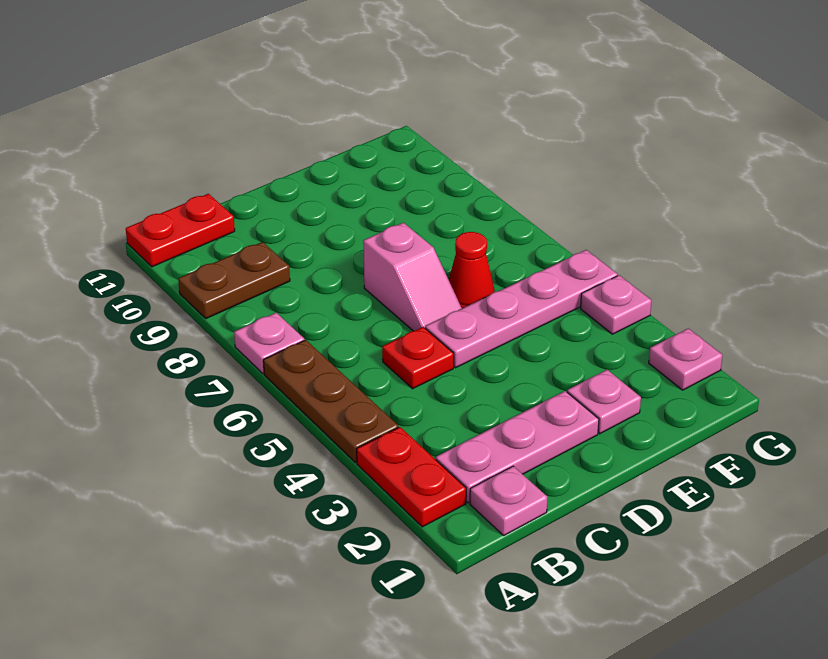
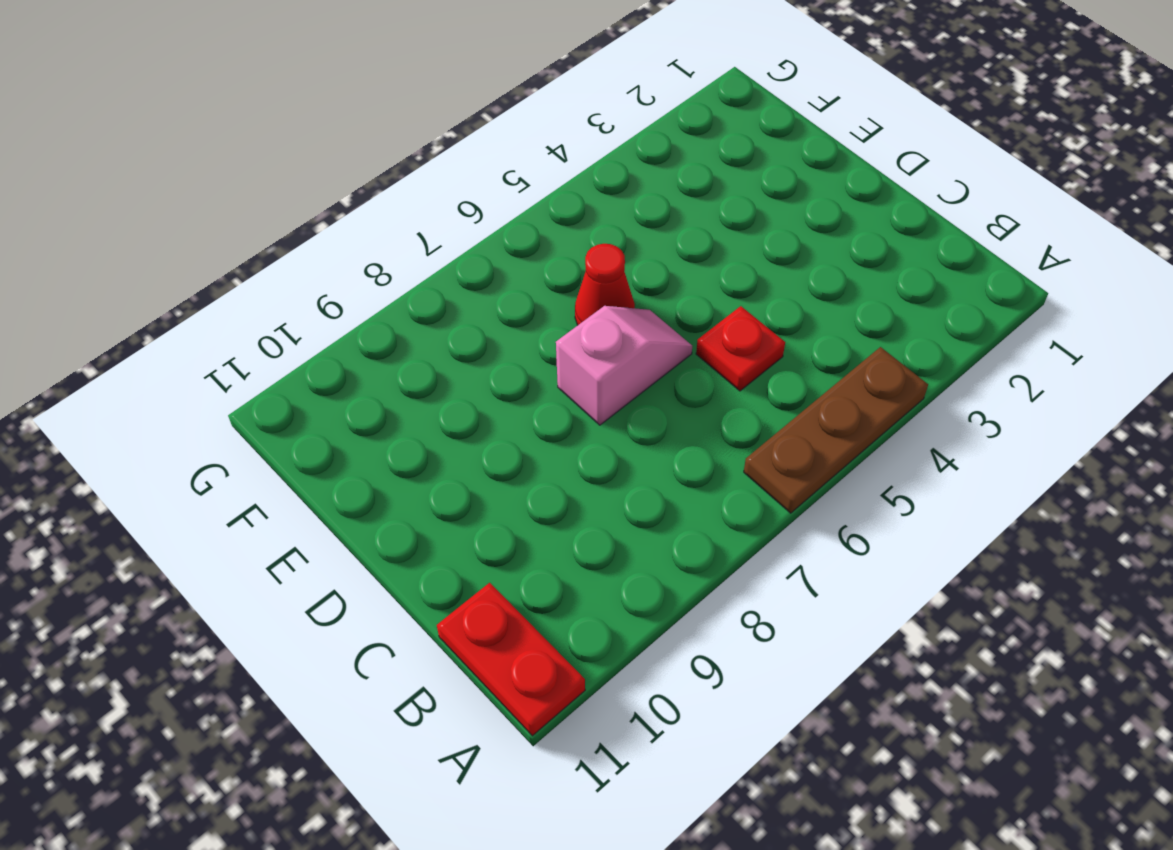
none -> red 1x2 plate [357,427,466,527]
none -> pink 1x1 plate [234,313,304,374]
none -> brown 1x2 plate [178,242,290,318]

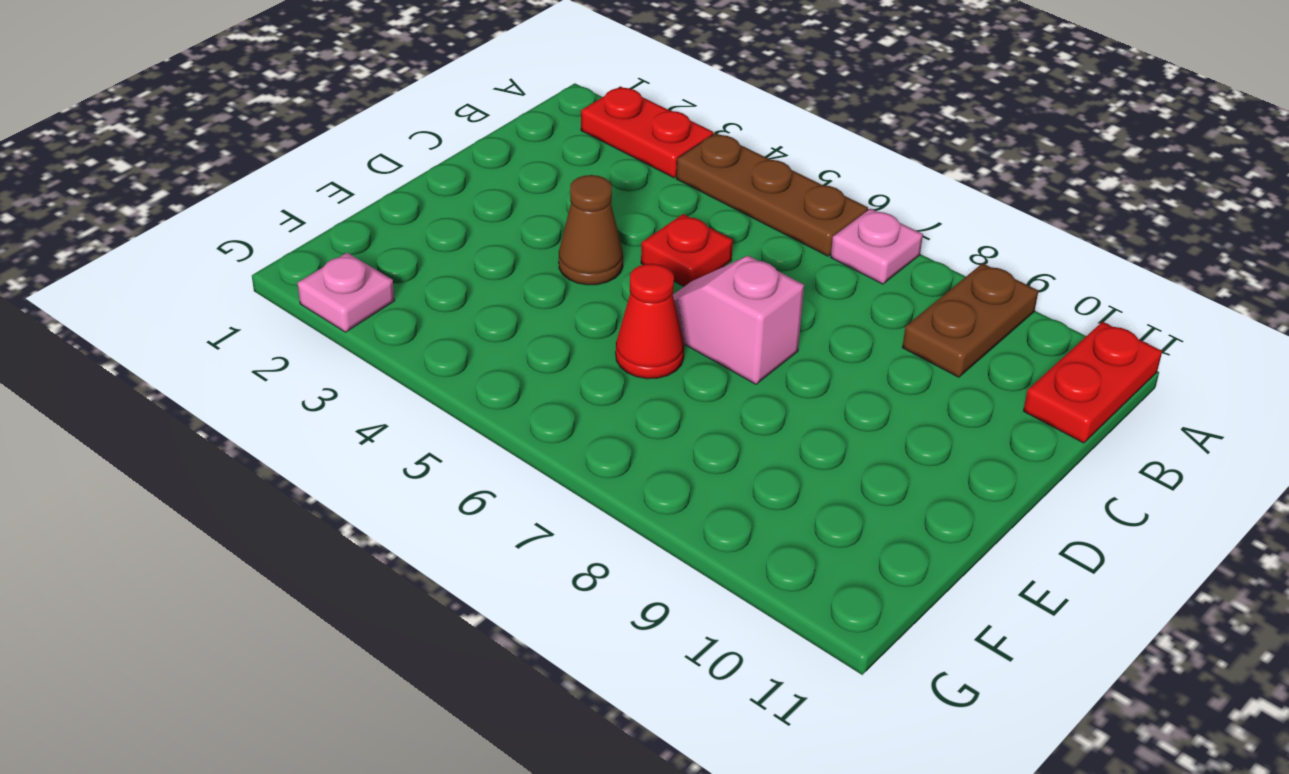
brown 1x1 cone [559,175,623,285] -> none
none -> pink 1x1 plate [470,466,547,535]
none -> pink 1x3 plate [436,391,599,503]
none -> pink 1x4 plate [425,250,618,368]

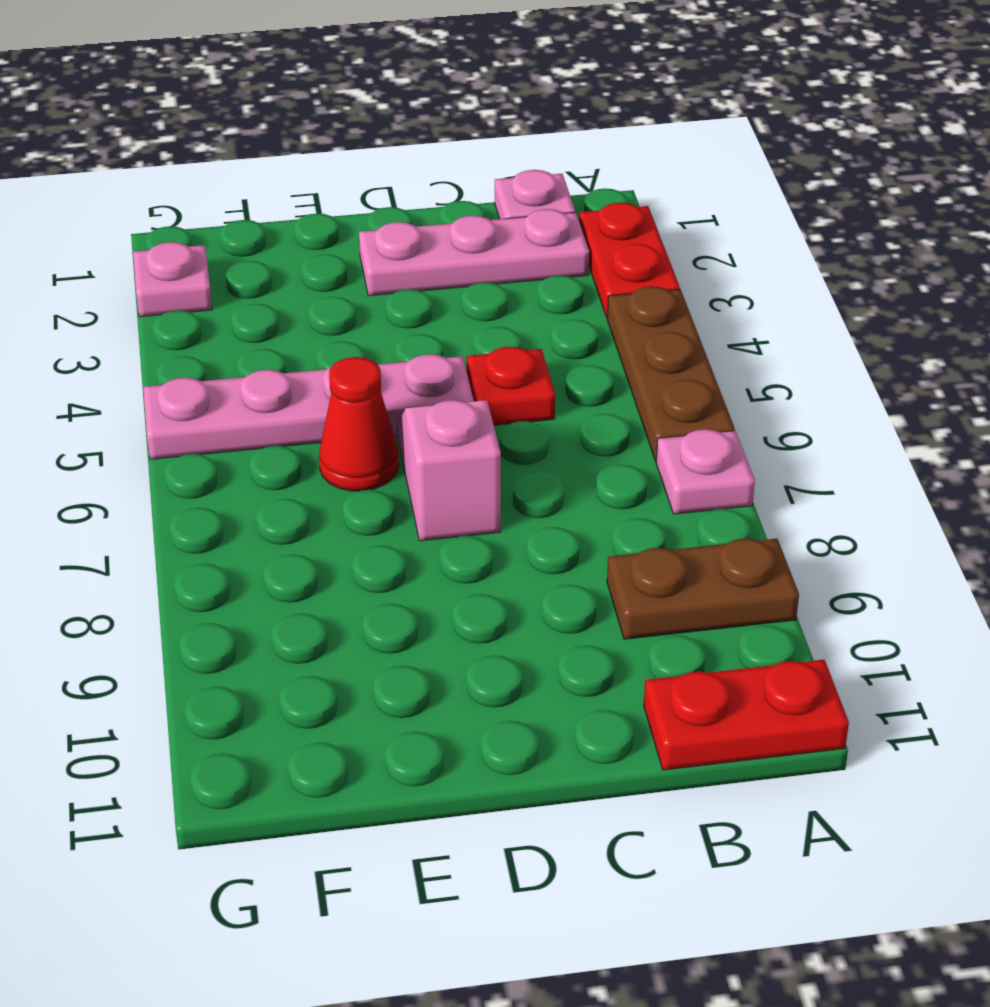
none -> pink 1x1 plate [567,370,641,434]
none -> pink 1x1 plate [581,275,652,334]

